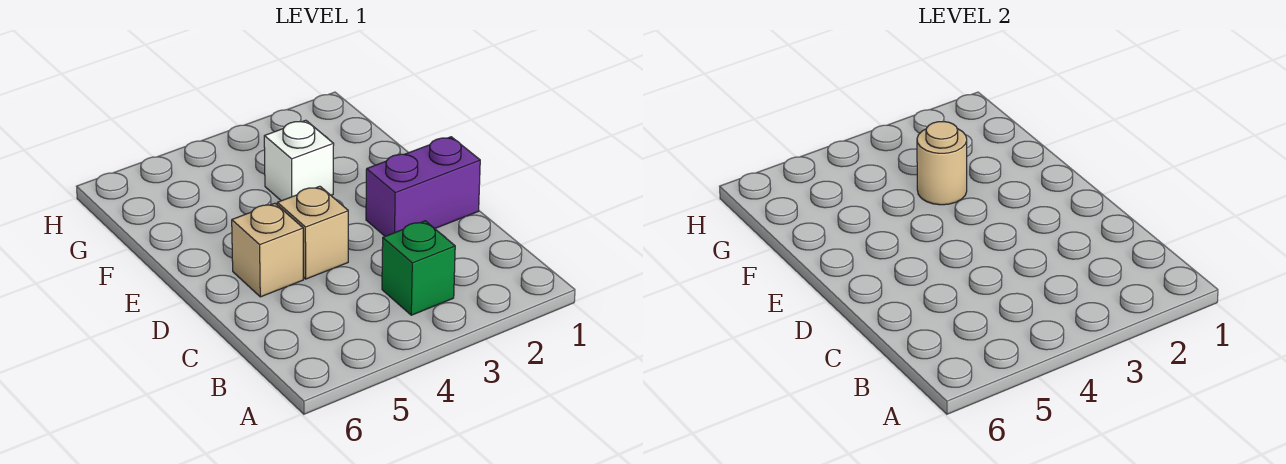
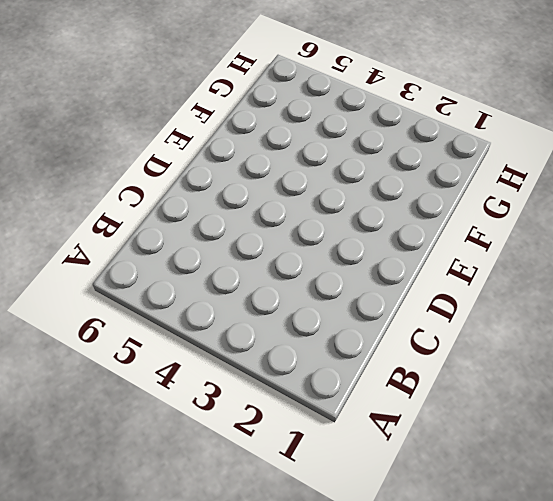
none -> green 1x1 brick [382,221,455,315]
none -> purple 1x2 brick [366,137,480,236]

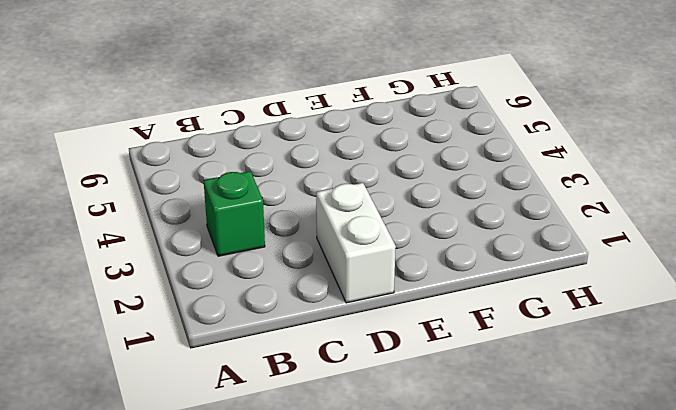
white 1x2 brick [316,183,396,303] -> purple 1x2 brick [366,137,480,236]
none -> tan 1x1 brick [277,186,348,279]
none -> tan 1x1 brick [232,203,303,297]

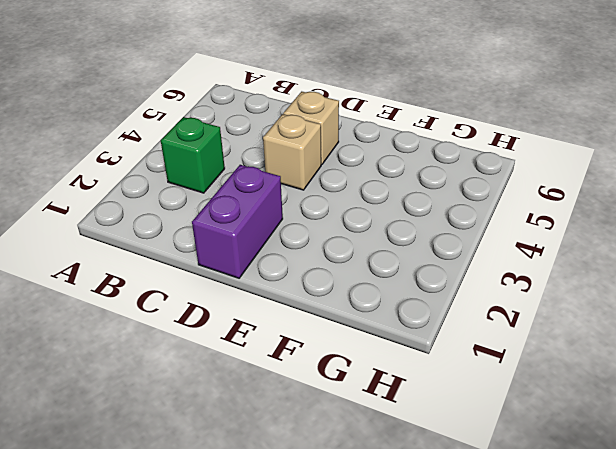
none -> white 1x1 brick [264,120,334,201]
none -> tan 1x1 round brick [917,122,967,205]

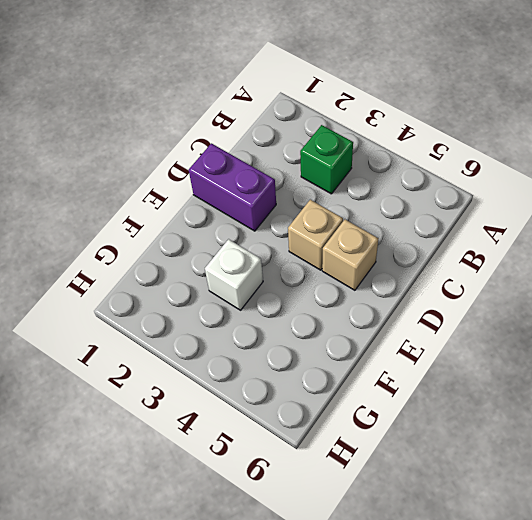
none -> tan 1x1 round brick [917,122,967,205]

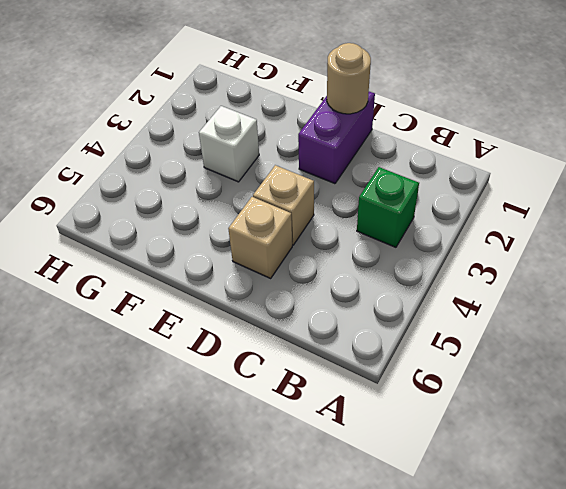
tan 1x1 round brick [327,43,371,114] -> tan 1x1 round brick moved to [917,122,967,205]

